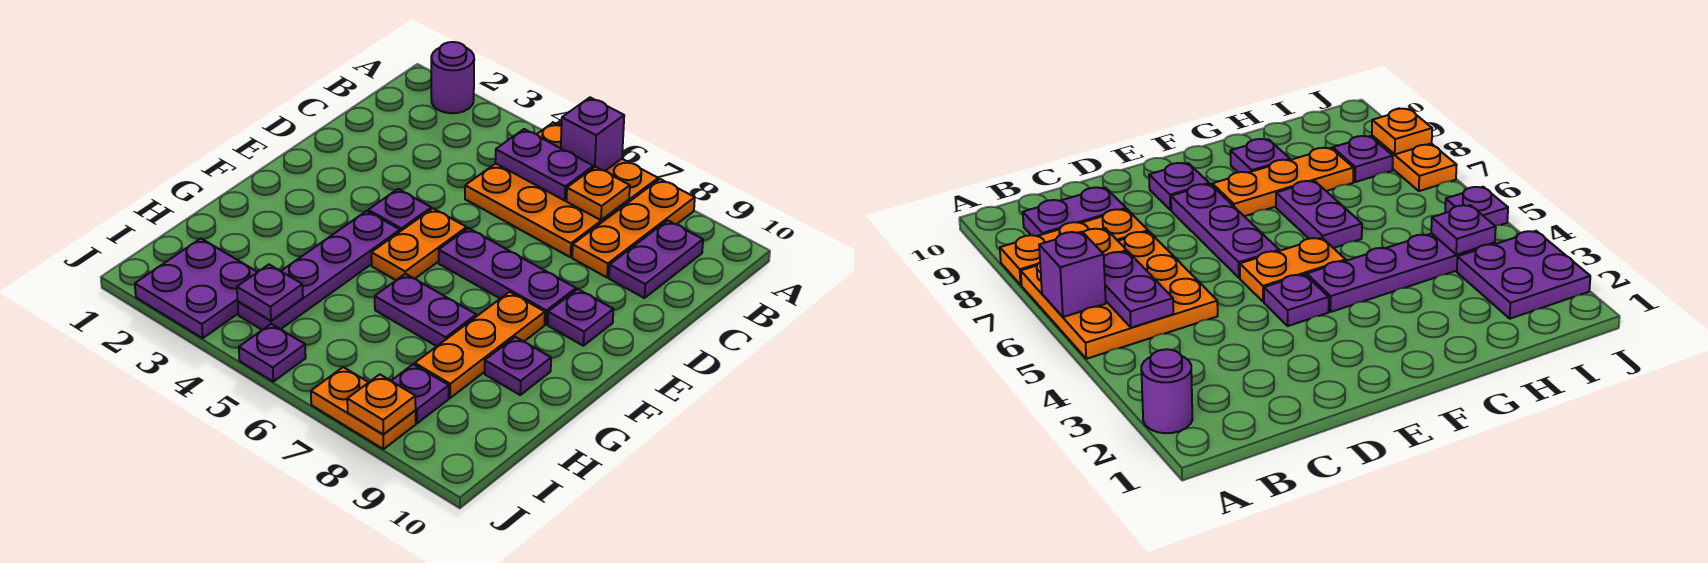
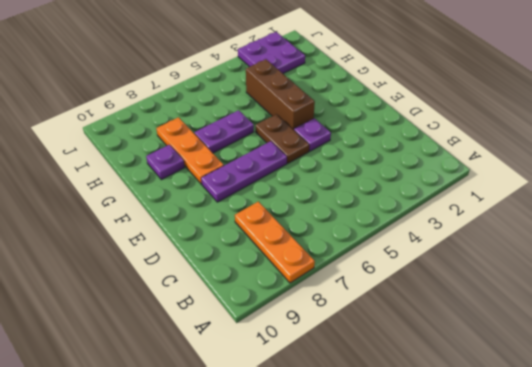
brown 1x2 plate [256,114,309,163] -> orange 1x2 plate [371,209,467,280]
brown 1x3 brick [246,59,315,130] -> purple 1x4 plate [238,211,400,330]
none -> purple 1x1 round brick [431,42,474,113]
none -> orange 3x3 plate [465,123,658,257]
none -> purple 1x2 plate [609,220,703,298]

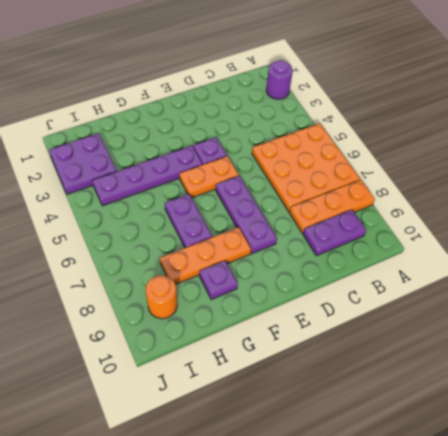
orange 1x1 round brick [146,275,177,319] -> none
none -> purple 1x1 plate [548,289,613,346]
none -> purple 1x1 plate [391,364,449,423]
none -> purple 1x1 plate [239,324,306,382]

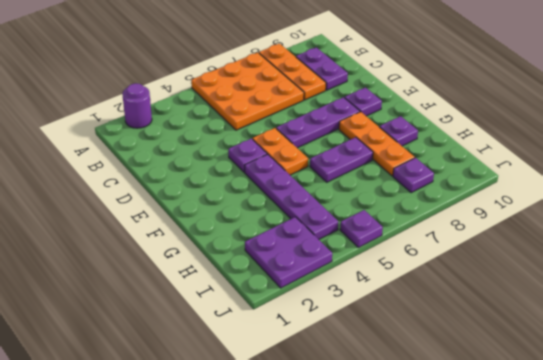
none -> orange 1x2 plate [311,367,416,449]
none -> purple 1x1 brick [561,97,624,171]
none -> purple 1x2 plate [495,129,594,200]

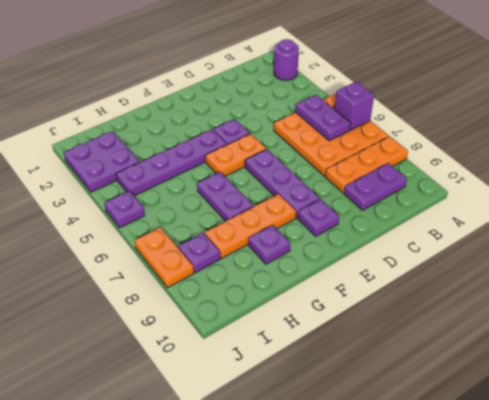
none -> orange 1x1 plate [566,167,630,220]
none -> purple 1x1 plate [237,265,303,321]
none -> orange 1x1 plate [347,374,416,435]

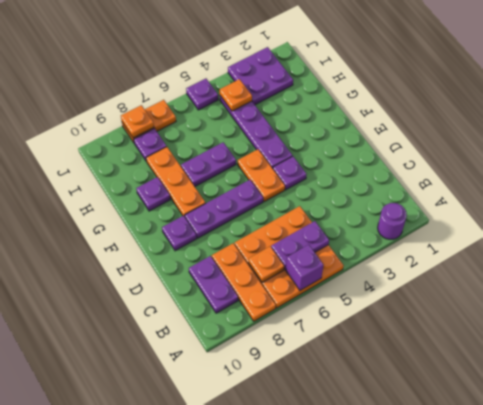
orange 1x1 plate [220,79,252,111] -> purple 1x1 plate [237,265,303,321]

